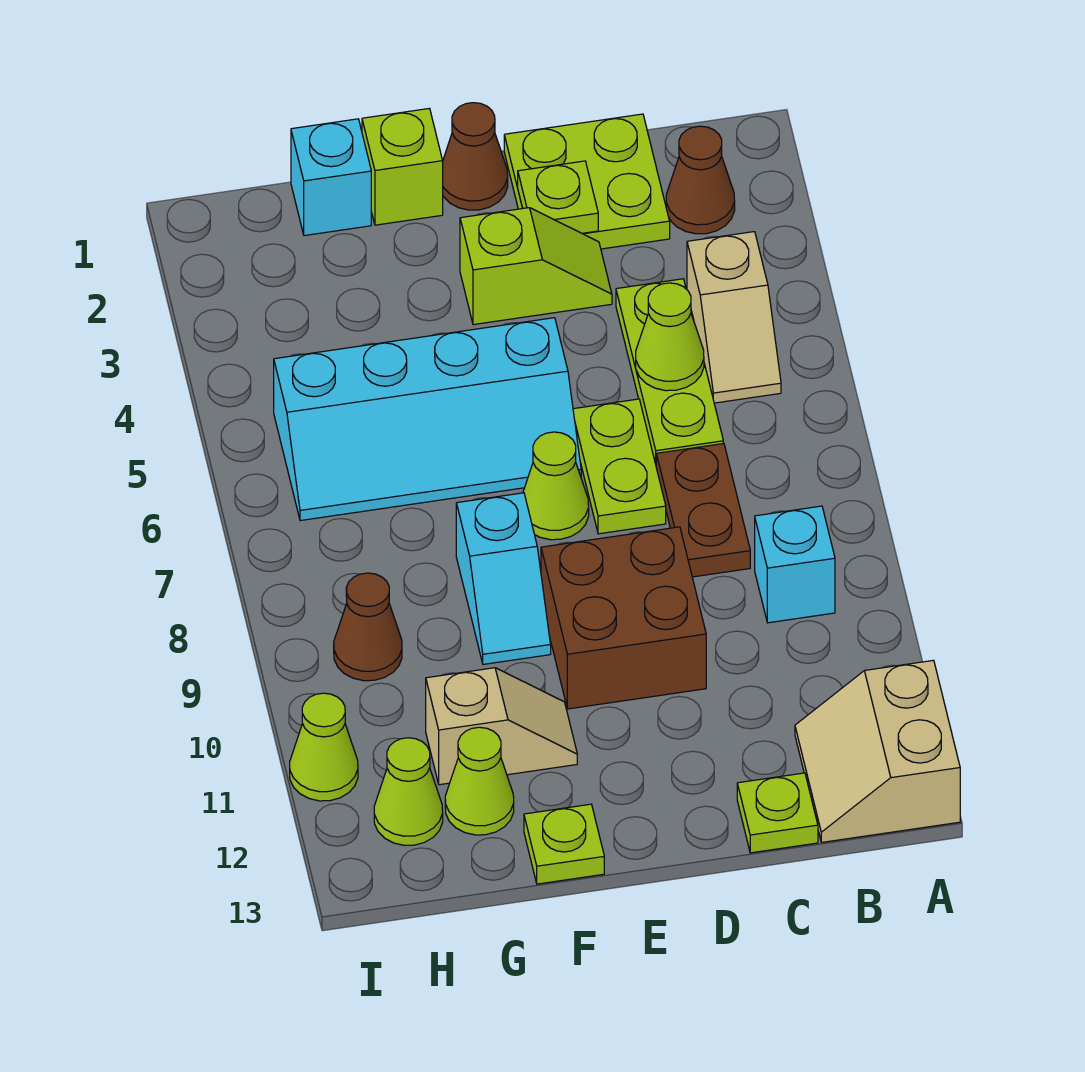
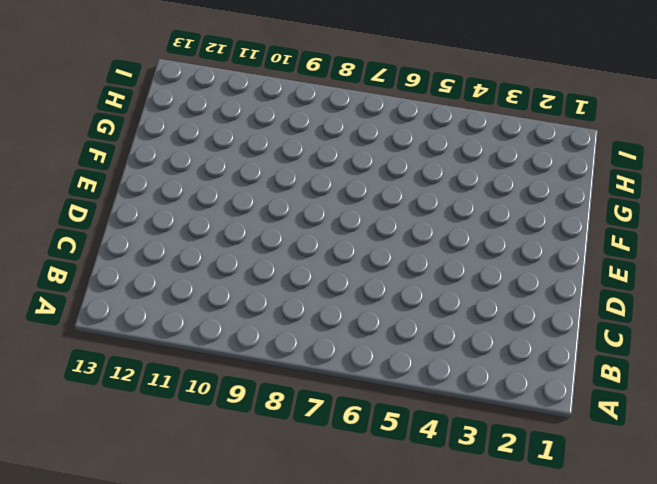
none -> tan 2x2 slope [795,660,960,842]
none -> brown 1x1 cone [666,126,735,234]
none -> tan 1x2 slope [687,232,781,403]

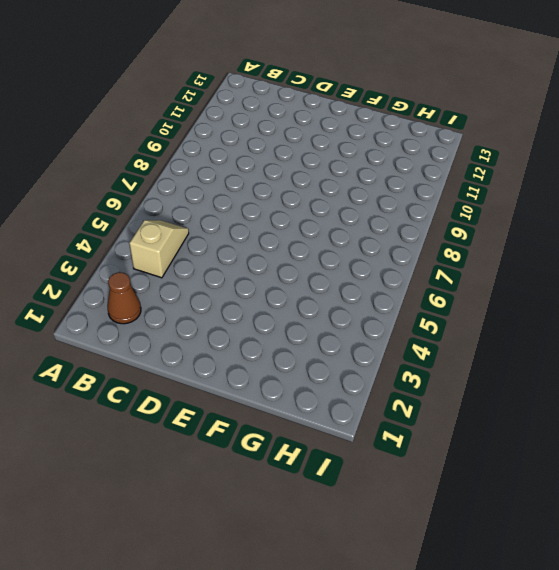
none -> tan 2x2 slope [795,660,960,842]
none -> cyan 1x1 brick [755,506,835,623]
none -> lime 2x2 plate [504,114,670,249]

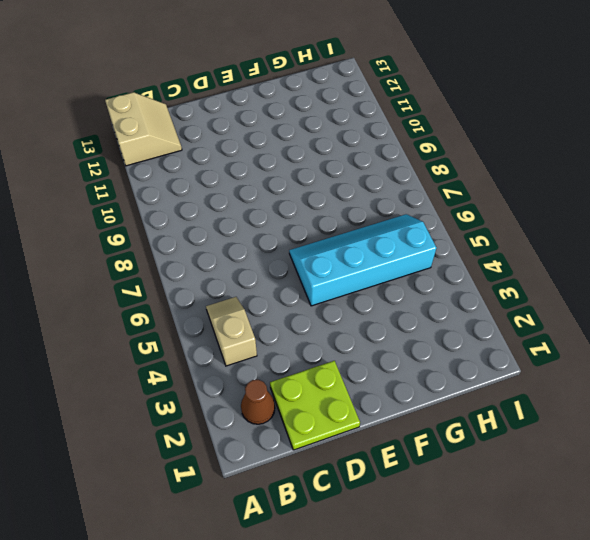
none -> cyan 1x1 brick [755,506,835,623]
none -> lime 1x3 plate [616,279,723,464]
none -> brown 1x2 plate [656,443,750,577]

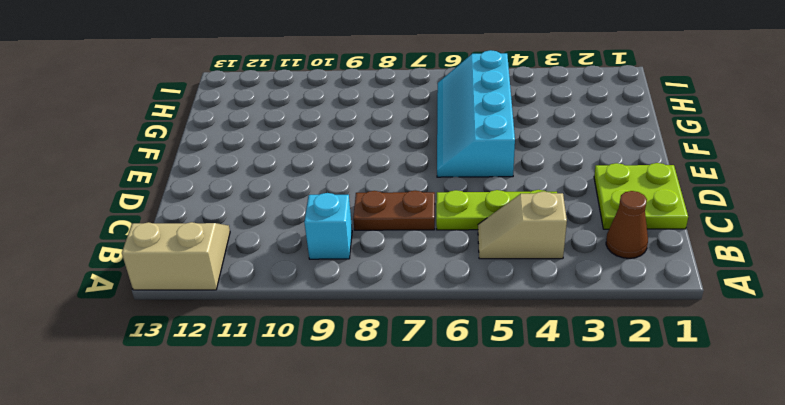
none -> lime 1x1 plate [737,773,818,853]
none -> lime 1x2 slope [460,208,612,325]
none -> lime 1x2 plate [573,399,666,534]

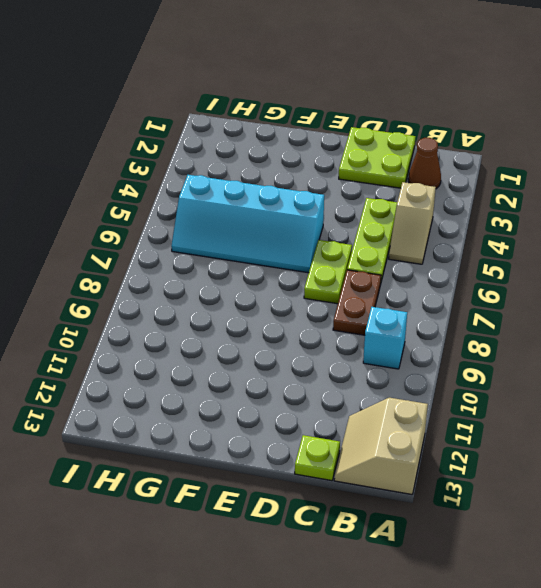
none -> lime 1x2 slope [460,208,612,325]
none -> brown 2x2 brick [541,527,706,709]
none -> brown 1x1 cone [443,103,508,210]

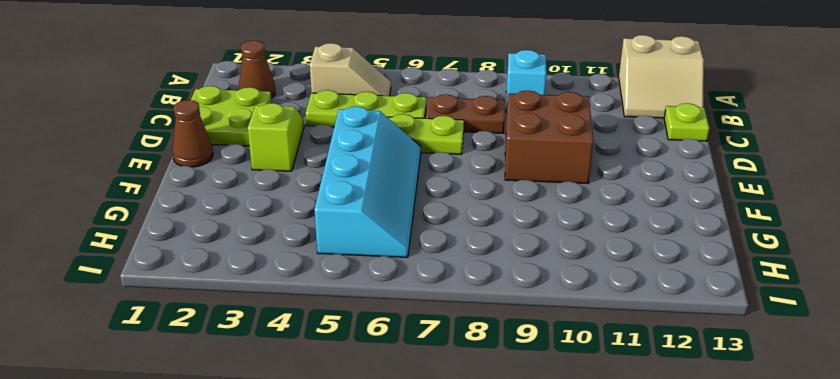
none -> lime 1x1 cone [523,432,589,540]
none -> lime 1x1 brick [362,108,443,225]
none -> cyan 1x2 slope [456,493,551,664]

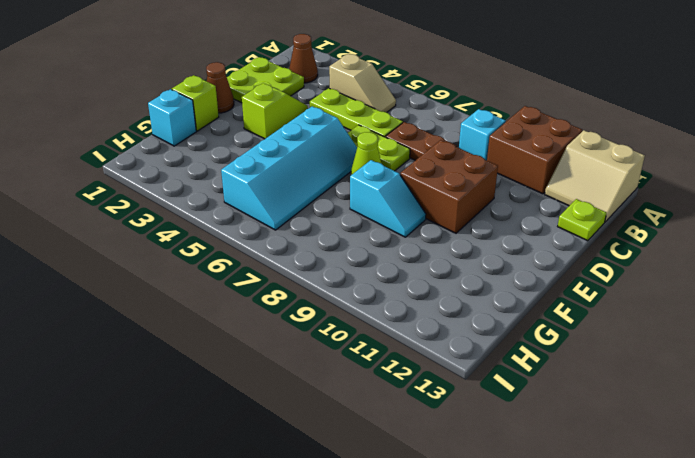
brown 2x2 brick [487,106,582,194] -> none
none -> tan 1x2 slope [426,668,577,785]
none -> lime 1x1 plate [524,804,604,884]
none -> lime 1x1 cone [445,727,514,835]

